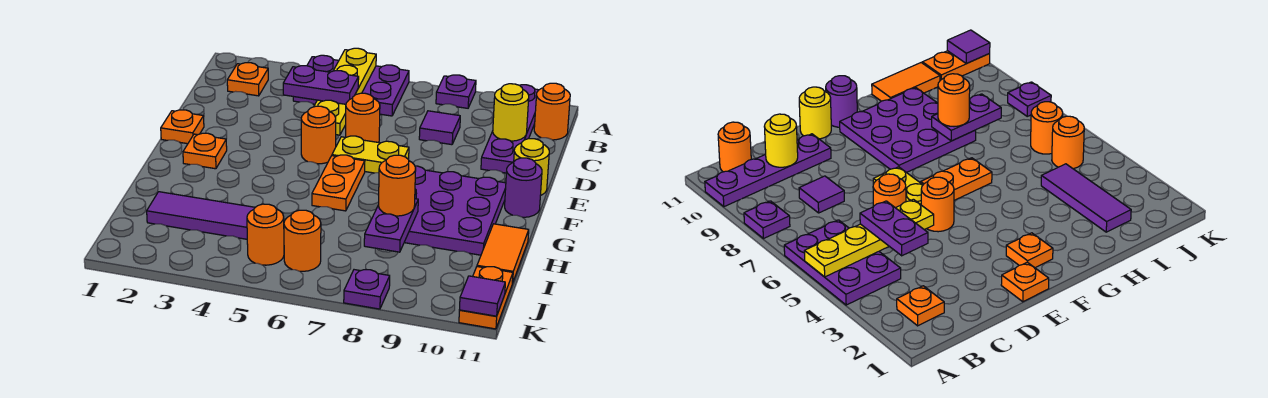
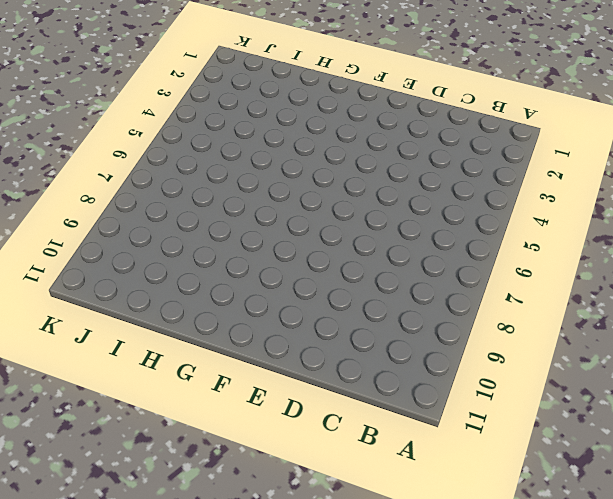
none -> purple 2x3 plate [293,55,409,116]
none -> purple 1x1 plate [436,75,476,108]
none -> purple 1x4 plate [481,85,538,173]

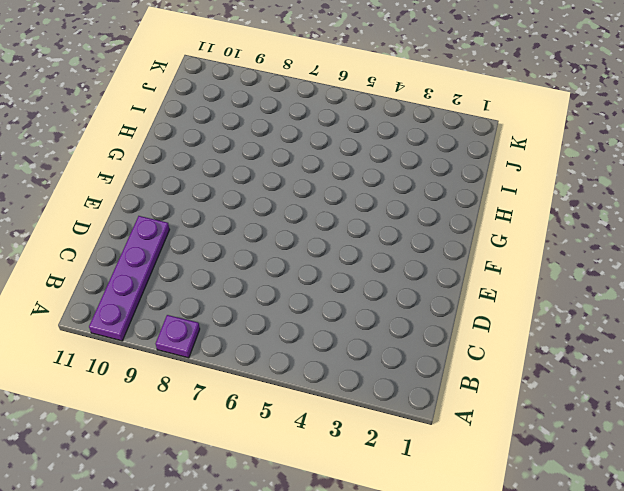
none -> purple 2x3 plate [293,55,409,116]
none -> orange 1x1 plate [227,63,268,96]
none -> orange 1x1 round brick [534,83,570,140]

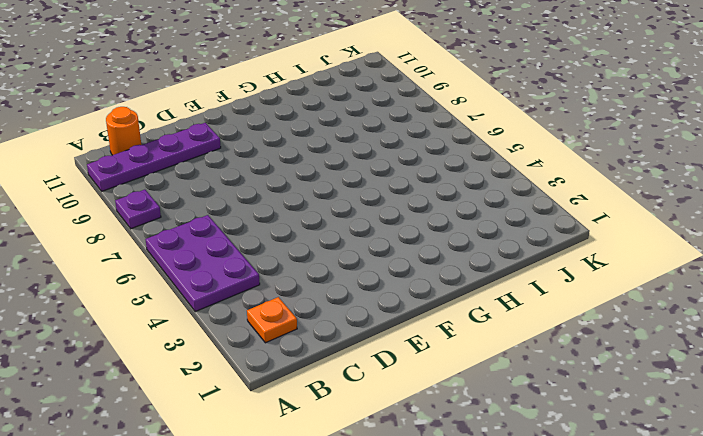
none -> purple 1x1 tile [419,111,460,145]
none -> orange 1x1 round brick [346,93,380,143]
none -> orange 1x1 plate [161,110,204,144]

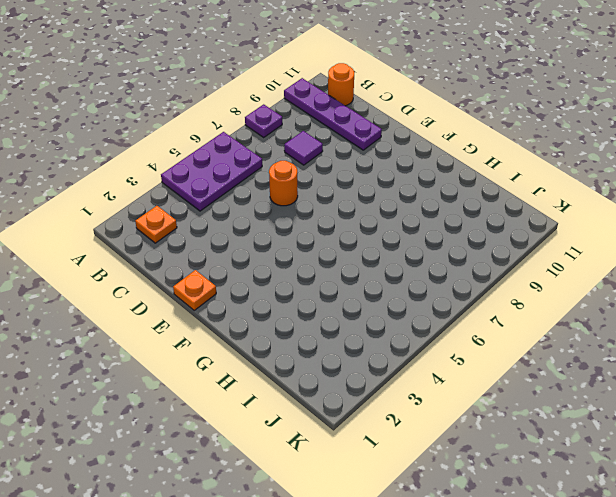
none -> orange 1x1 round brick [301,106,336,164]
none -> yellow 1x2 plate [332,136,409,173]
none -> yellow 1x1 round brick [514,139,549,196]

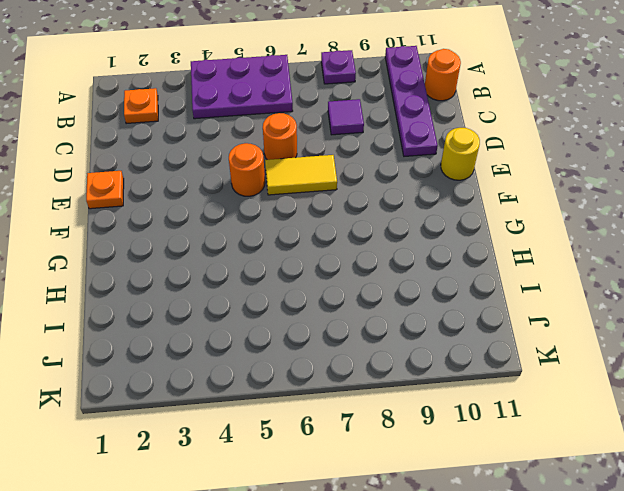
yellow 1x2 tile [265,155,337,195] -> yellow 1x2 plate [332,136,409,173]
none -> orange 1x1 plate [183,133,227,169]
none -> orange 1x2 plate [312,155,365,211]
none -> purple 3x3 plate [404,166,506,255]

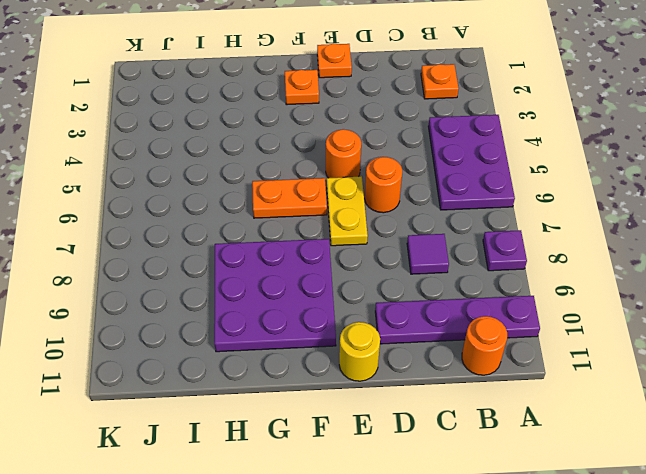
none -> purple 1x1 round brick [505,158,542,217]
none -> orange 1x2 tile [477,224,529,283]
none -> purple 1x3 tile [147,192,255,239]

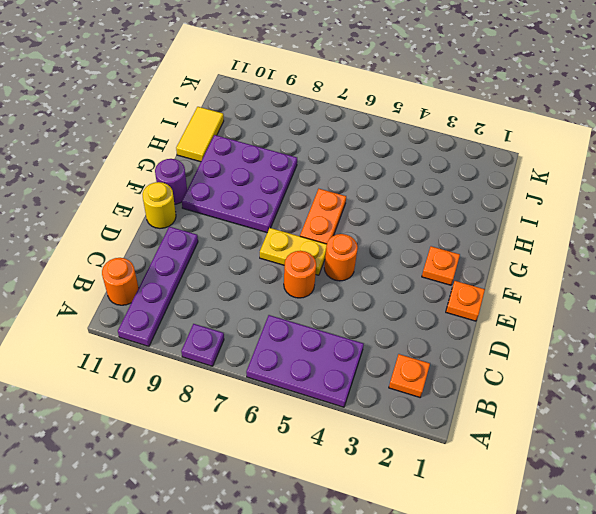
yellow 1x2 tile [176,107,224,162] -> orange 1x2 tile [477,224,529,283]
none -> purple 1x1 tile [419,111,460,145]
none -> purple 1x3 tile [147,192,255,239]
none -> orange 1x1 round brick [247,204,284,265]

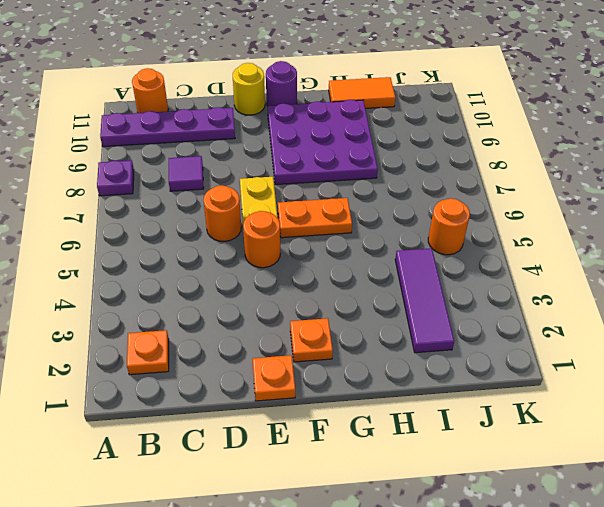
none -> purple 2x3 plate [293,55,409,116]
none -> orange 1x1 round brick [284,210,321,271]
none -> orange 1x2 plate [459,267,513,329]

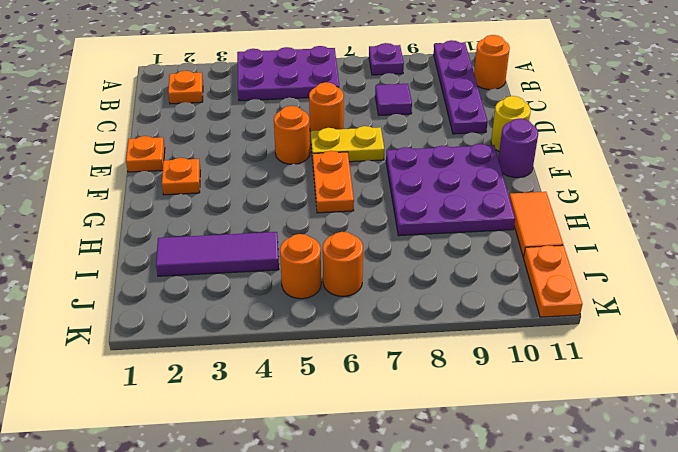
none -> purple 1x1 plate [344,270,390,309]
none -> yellow 1x4 plate [314,48,376,135]
none -> yellow 1x1 round brick [493,84,529,141]

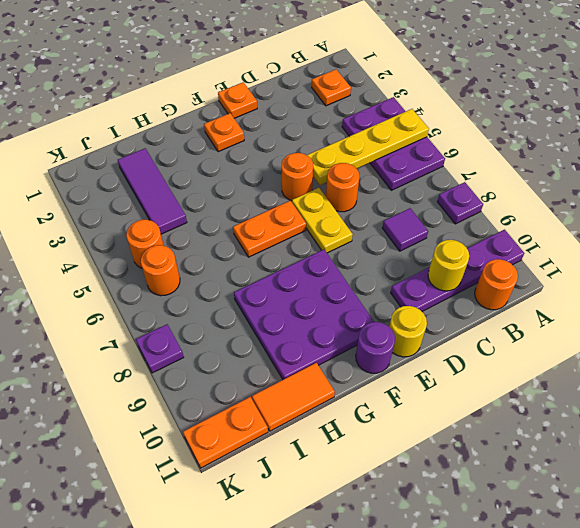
none -> purple 1x2 plate [364,199,418,252]
none -> purple 1x1 tile [459,276,505,316]
none -> purple 1x2 plate [283,66,359,104]

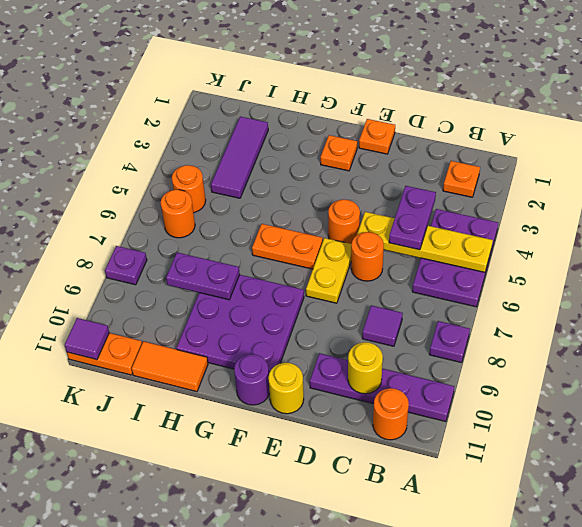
none -> orange 1x1 round brick [378,155,416,216]

